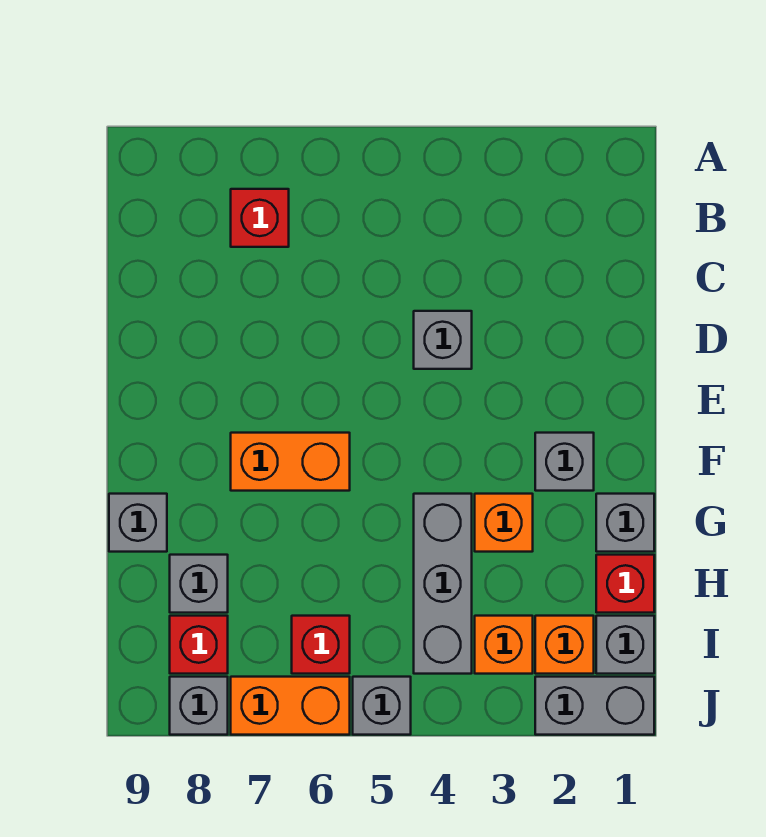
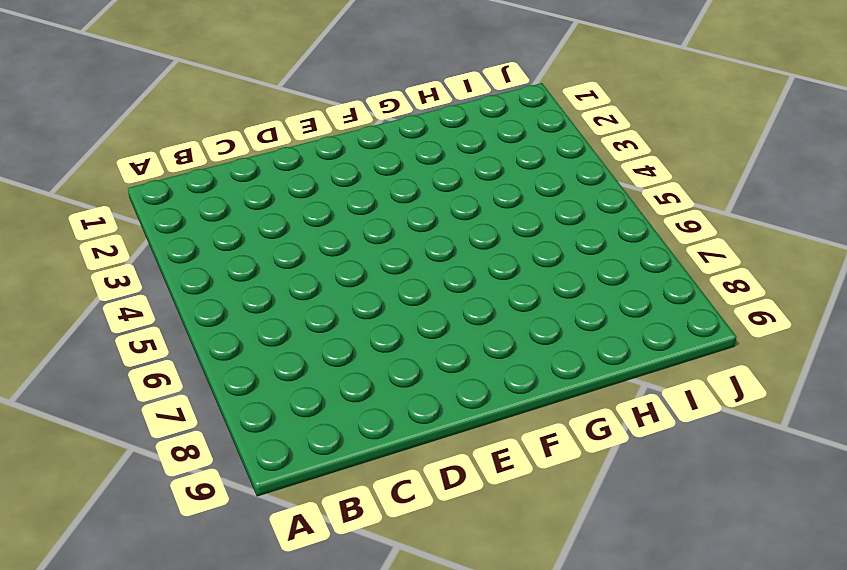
none -> red 1x1 brick [231,189,289,247]
none -> grey 1x1 brick [414,311,472,369]
none -> grey 1x1 brick [535,433,594,491]

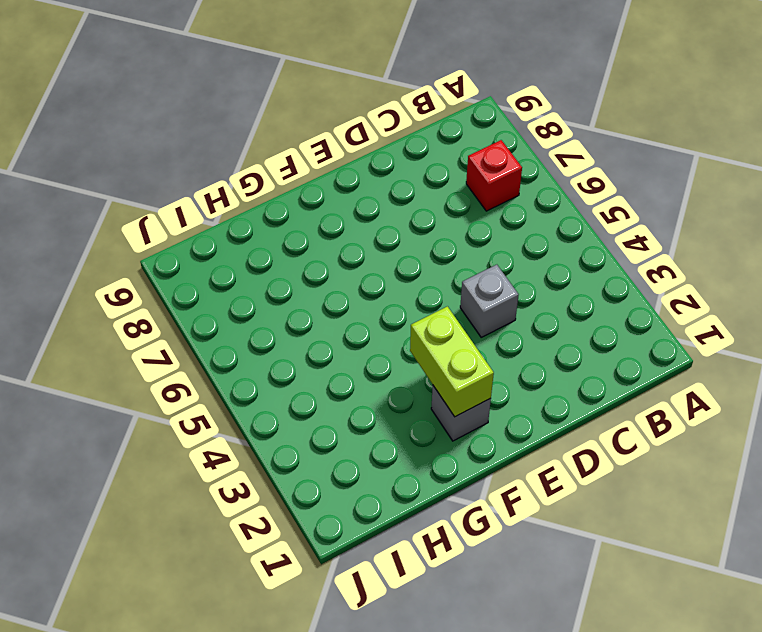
lime 1x2 brick [410,306,494,417] -> none
none -> orange 1x2 brick [231,433,350,491]
none -> grey 1x1 brick [596,494,654,552]
none -> orange 1x1 brick [475,494,533,552]

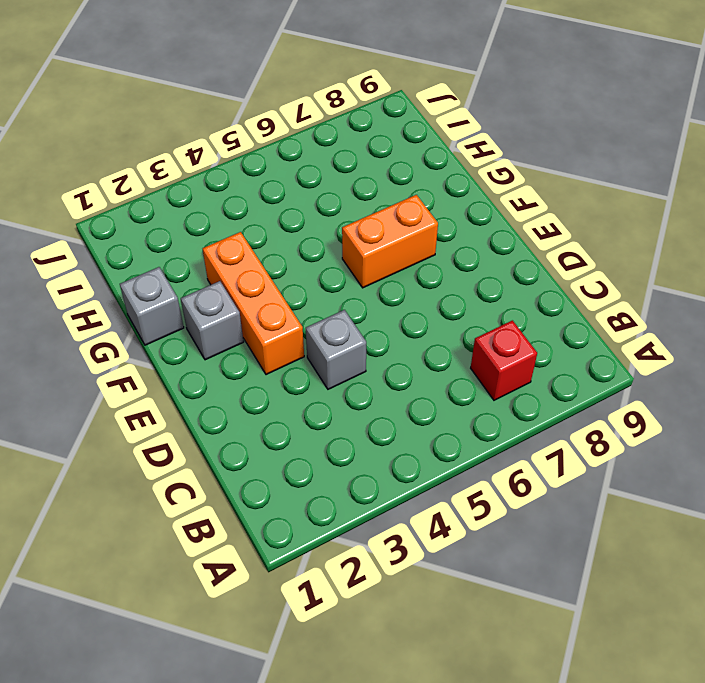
orange 1x3 brick [203,232,304,375] -> orange 1x1 brick [475,494,533,552]
none -> grey 1x3 brick [414,494,472,674]
none -> grey 1x1 brick [109,494,167,552]
none -> red 1x1 brick [596,555,654,613]

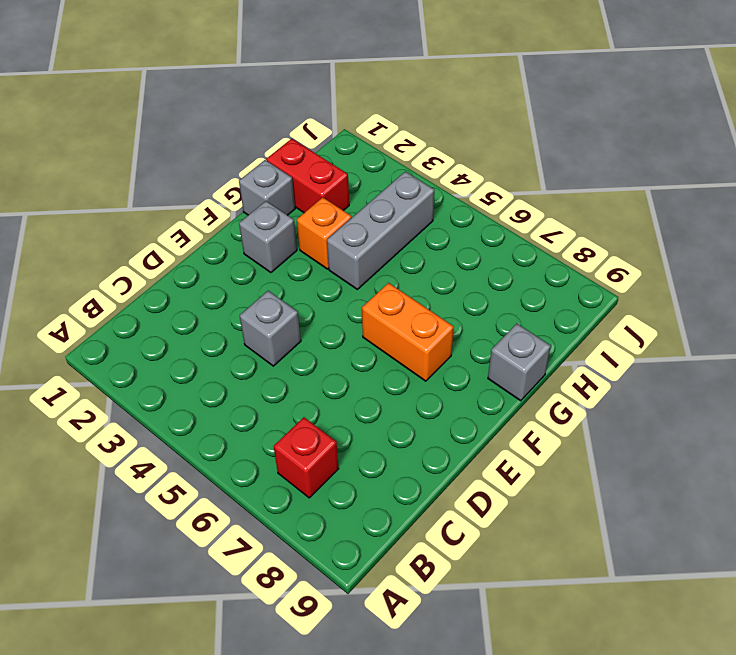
red 1x2 brick [266,139,349,213] -> red 1x1 brick [596,555,654,613]
none -> grey 1x1 brick [170,555,228,613]
none -> grey 1x1 brick [596,616,654,674]
none -> orange 1x1 brick [535,616,594,674]

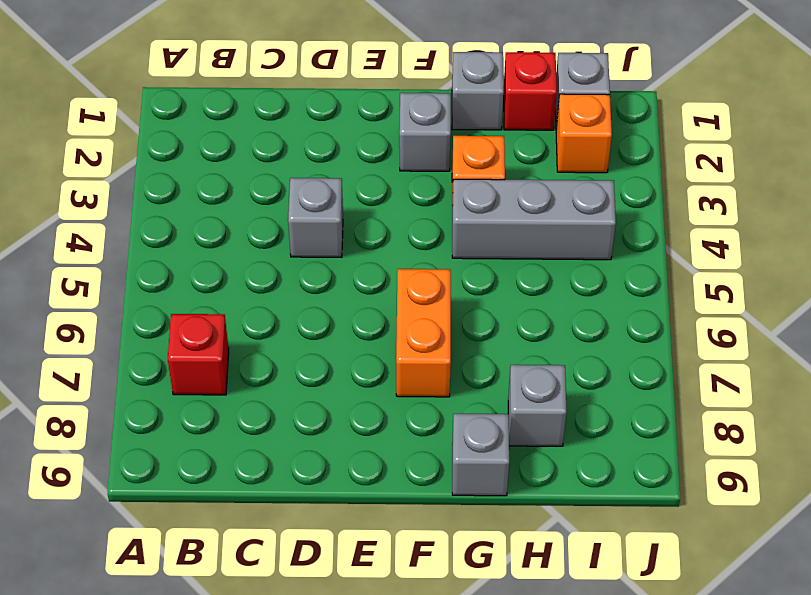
none -> orange 1x1 brick [475,616,533,674]
none -> red 1x1 brick [292,616,350,674]
none -> red 1x1 brick [170,616,228,674]

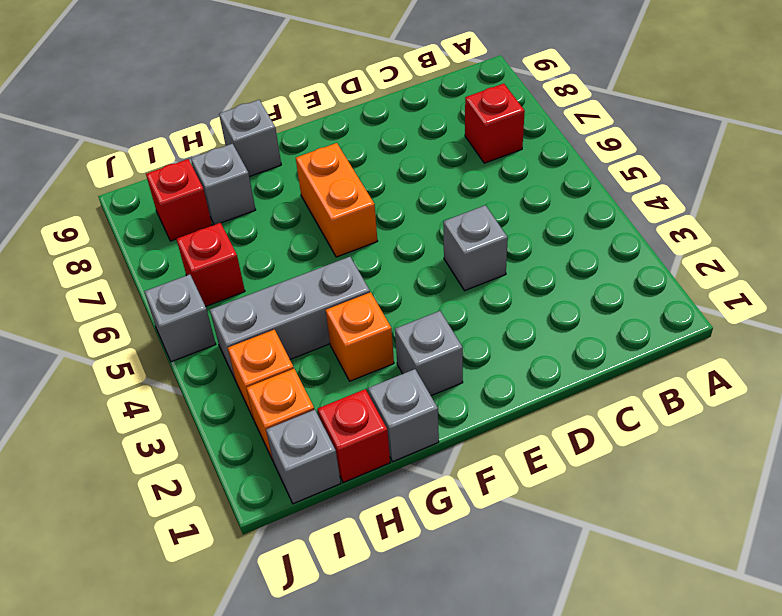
none -> grey 1x2 brick [535,677,654,735]
none -> orange 1x2 brick [231,677,350,735]
none -> grey 1x1 brick [170,677,228,735]

